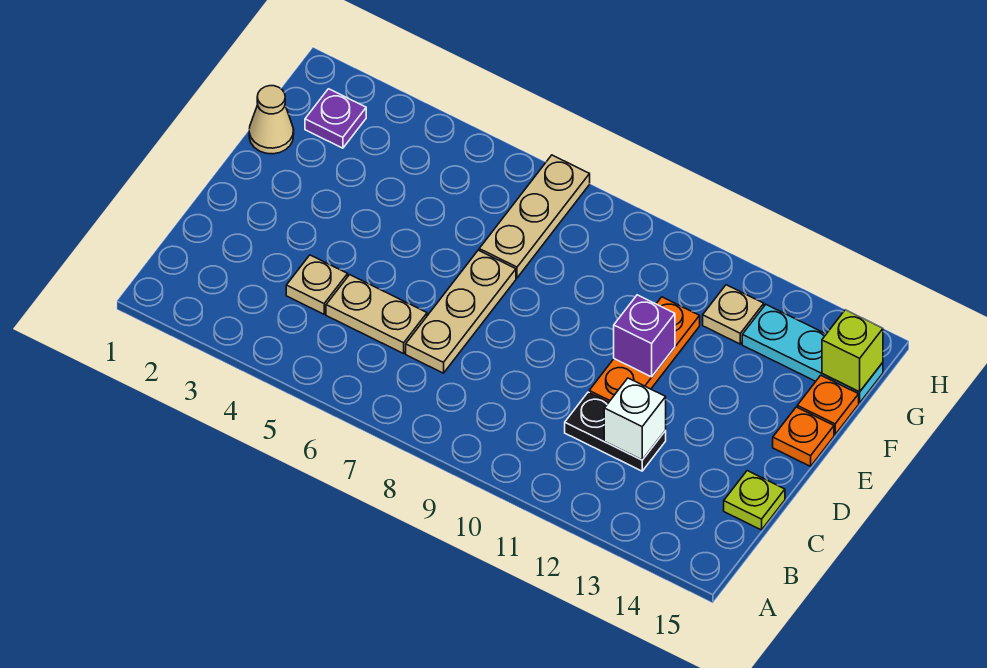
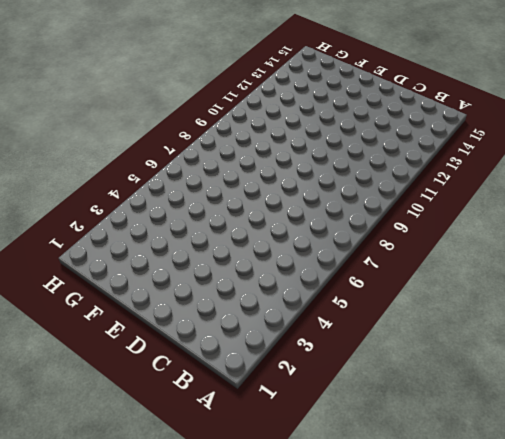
none -> tan 1x1 plate [286,255,348,314]
none -> tan 1x2 plate [326,275,427,354]
none -> tan 1x3 plate [406,250,516,373]

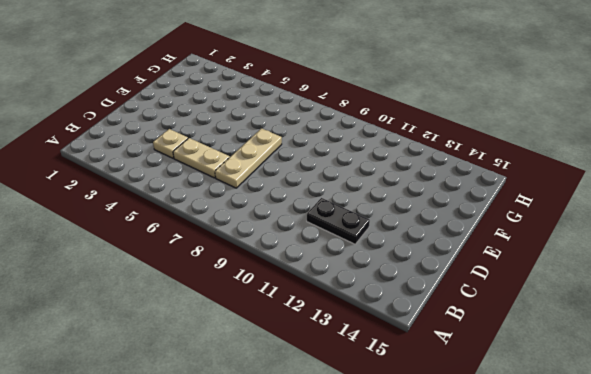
none -> lime 1x1 plate [724,471,785,530]
none -> orange 1x3 plate [589,297,700,402]
none -> orange 1x1 plate [773,407,834,466]

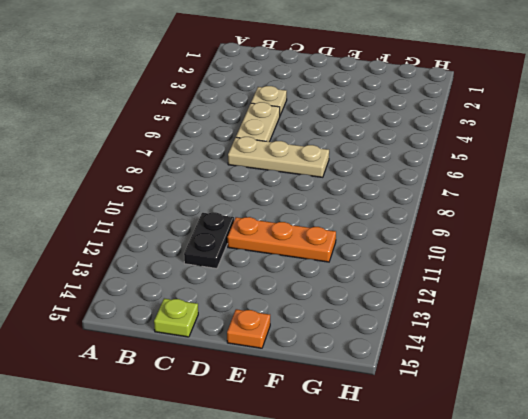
none -> tan 1x1 cone [249,86,294,154]
none -> tan 1x3 plate [479,155,590,278]
none -> orange 1x1 plate [797,375,859,435]

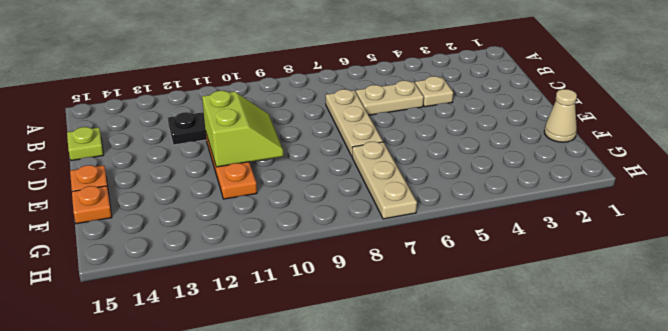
lime 2x2 slope [202,91,284,167] -> purple 1x1 brick [614,295,675,377]
none -> purple 1x1 plate [305,89,366,148]
none -> tan 1x1 plate [703,285,764,344]
none -> cyan 1x3 plate [742,305,883,403]

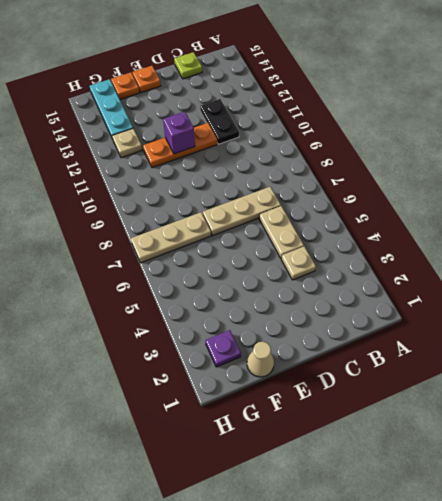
none -> white 1x1 brick [604,378,666,460]
none -> lime 1x1 brick [822,310,883,392]

